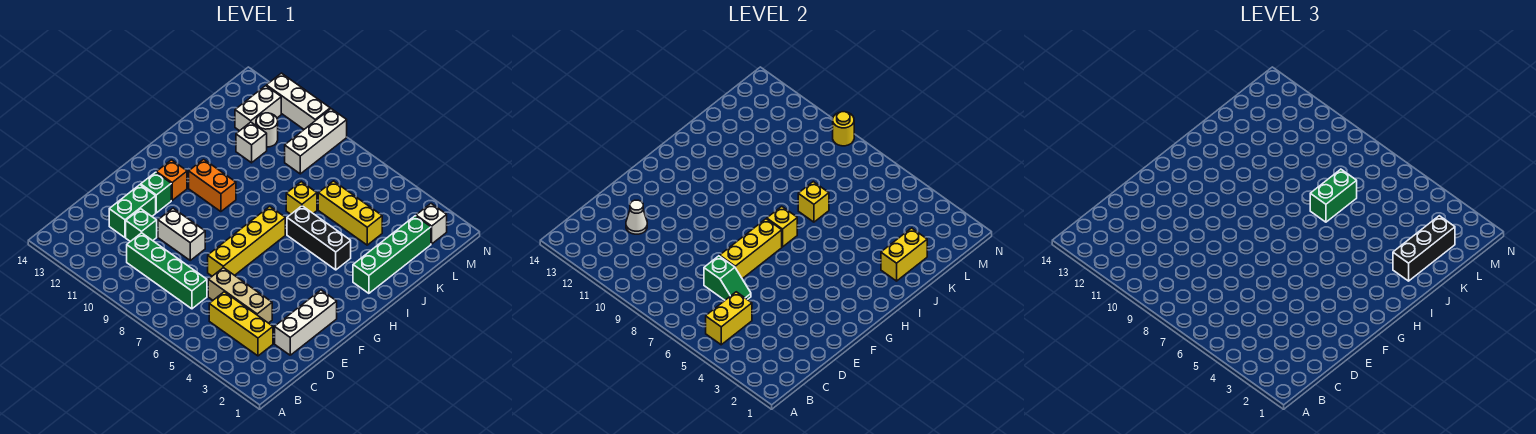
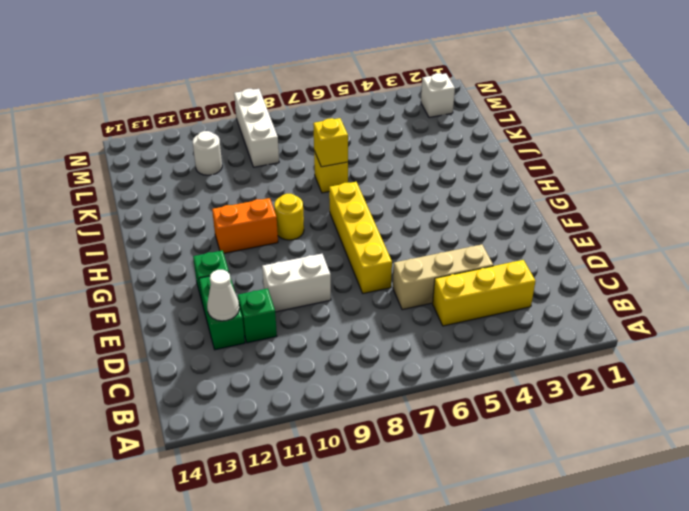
yellow 1x1 round brick [274,194,304,240] -> yellow 1x1 round brick moved to [833,112,854,146]
none -> green 1x4 brick [127,233,207,309]
none -> white 1x3 brick [275,290,337,355]
none -> orange 1x1 brick [156,160,187,200]
none -> green 1x4 brick [353,216,431,293]

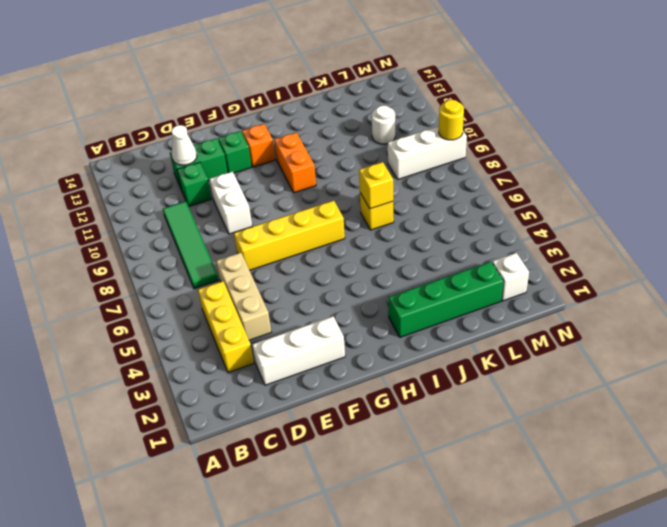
green 1x4 tile [163,201,219,289] -> green 1x4 brick [127,233,207,309]
none -> black 1x3 brick [287,206,351,270]
none -> yellow 1x3 brick [318,181,382,245]
none -> white 1x1 brick [236,122,267,163]
none -> white 1x2 brick [235,86,281,131]

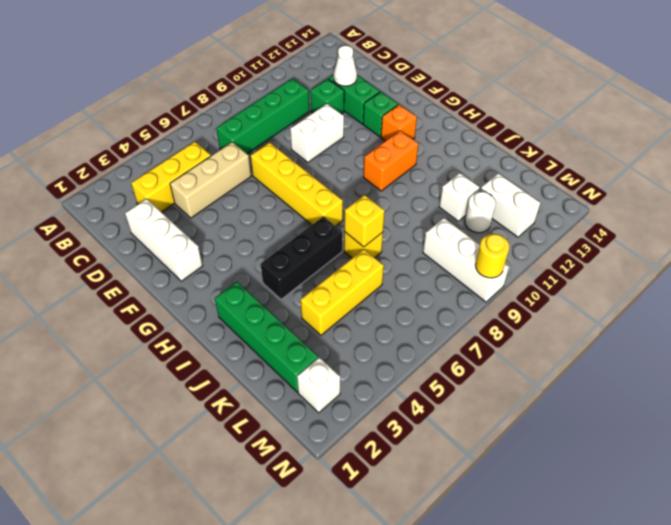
none -> white 1x3 brick [266,73,330,129]
none -> yellow 1x2 brick [706,292,752,345]
none -> green 1x2 slope [704,256,751,300]
none -> yellow 1x3 brick [720,219,782,279]

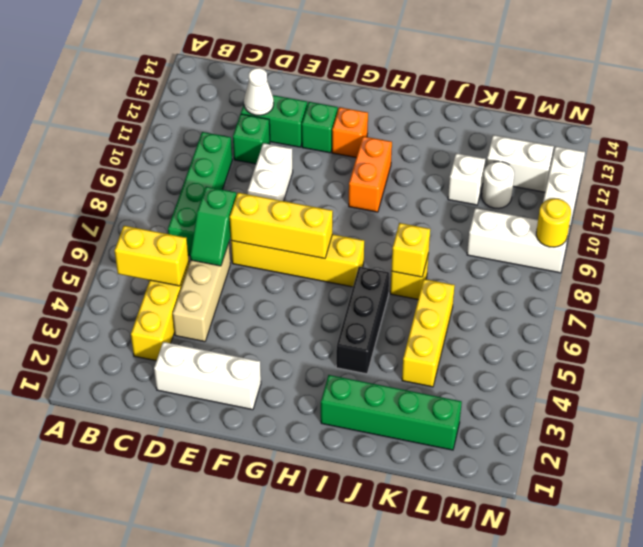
none -> white 1x1 brick [416,204,447,244]
none -> yellow 1x1 brick [767,206,797,247]
none -> yellow 1x2 brick [881,228,927,281]
none -> black 1x3 brick [1393,216,1455,281]

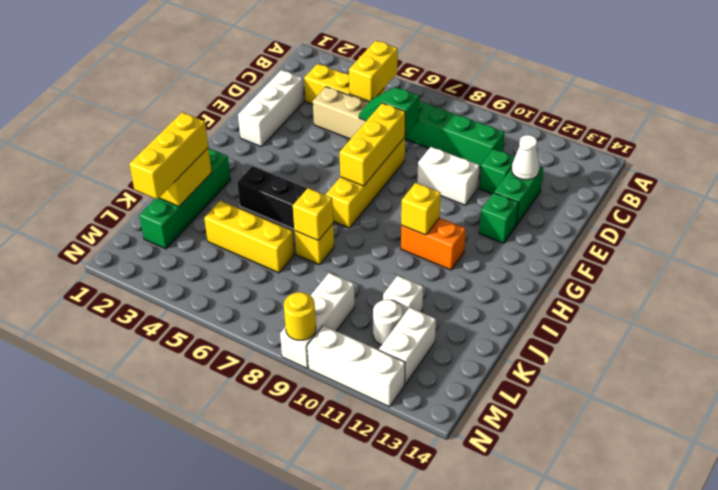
yellow 1x1 brick [401,183,441,235] -> yellow 1x1 brick moved to [767,206,797,247]
yellow 1x3 brick [129,112,208,199] -> black 1x3 brick [1393,216,1455,281]
none -> orange 1x1 brick [156,160,187,200]
none -> white 1x1 brick [416,204,447,244]
none -> green 1x2 brick [1310,169,1357,222]

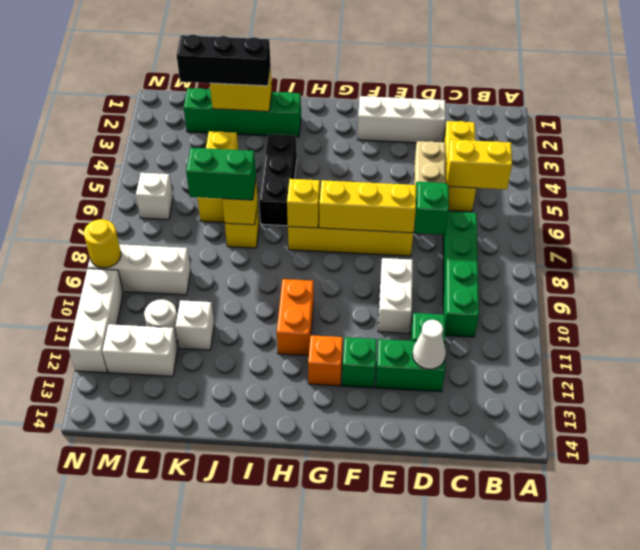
white 1x1 brick [136,173,173,220] -> white 1x1 brick moved to [416,204,447,244]

